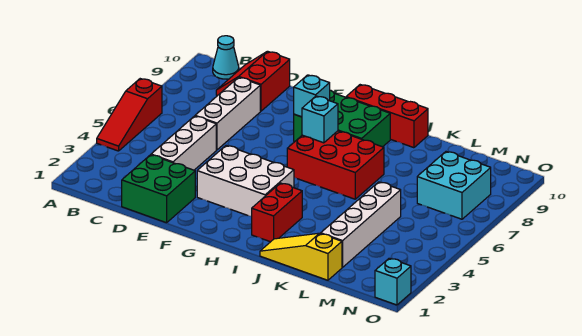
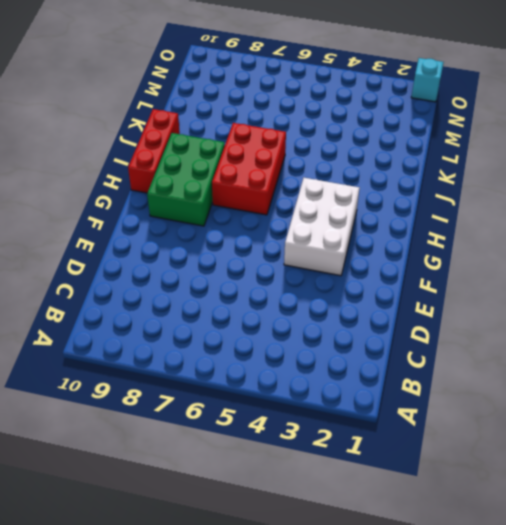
none -> red 1x3 slope [97,79,162,151]
none -> cyan 1x1 cone [213,36,239,79]
none -> red 2x2 slope [216,51,290,111]

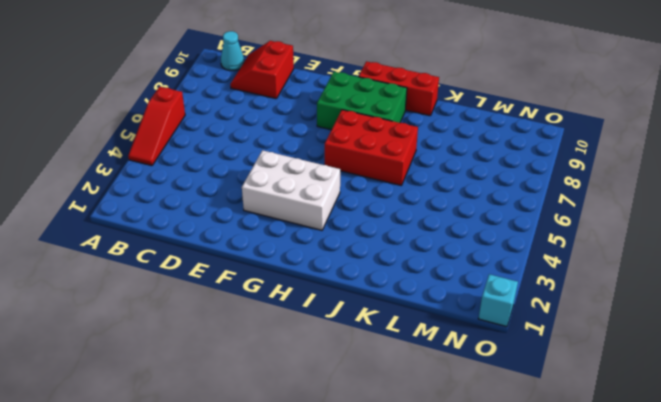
none -> green 2x2 brick [122,155,195,223]
none -> white 1x3 brick [151,116,216,170]
none -> white 1x3 brick [195,77,260,150]

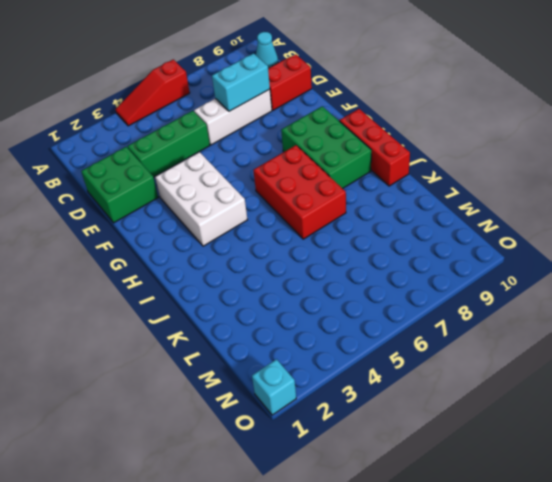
green 1x3 brick [128,111,210,177] -> white 1x3 brick [151,116,216,170]
cyan 1x2 brick [212,54,270,111] -> none
none -> red 1x2 brick [252,183,302,242]
none -> yellow 1x3 slope [260,233,342,280]
none -> white 1x4 brick [321,182,401,267]

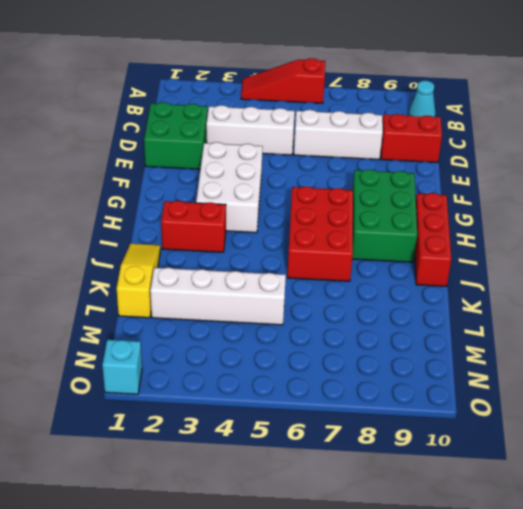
none -> cyan 2x2 brick [417,152,491,219]
none -> cyan 1x1 brick [294,75,330,117]
none -> cyan 1x1 brick [302,96,338,143]

